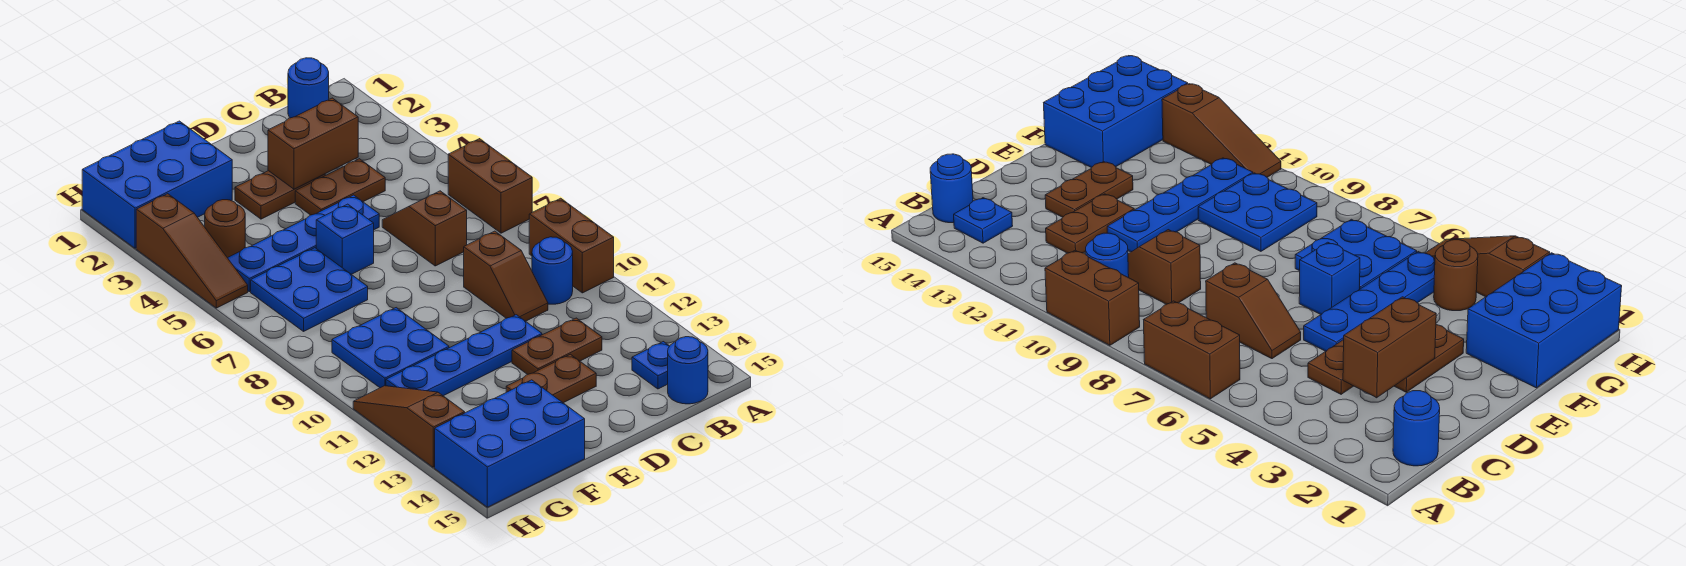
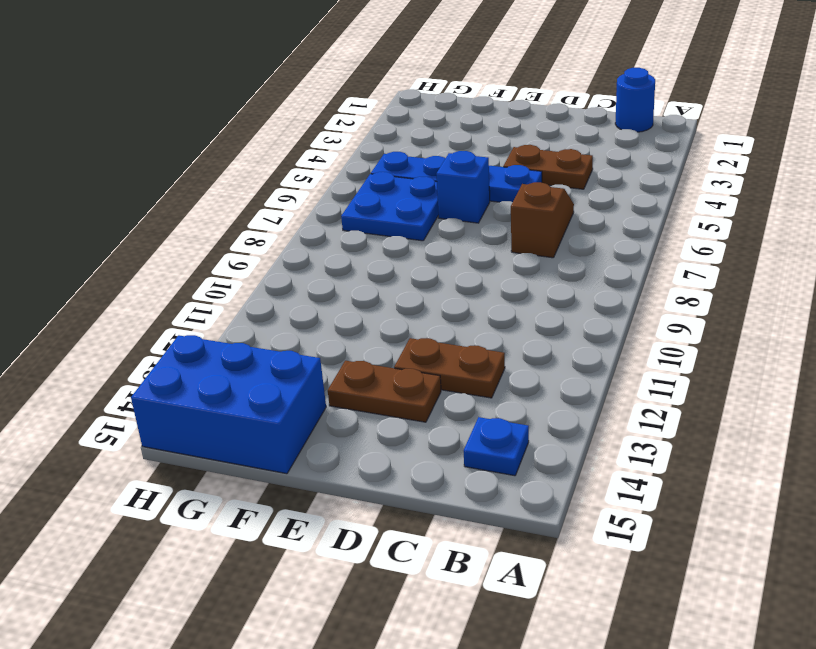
none -> brown 1x2 brick [448,139,532,233]
none -> brown 1x2 brick [529,198,614,293]
none -> blue 1x1 round brick [532,237,573,304]

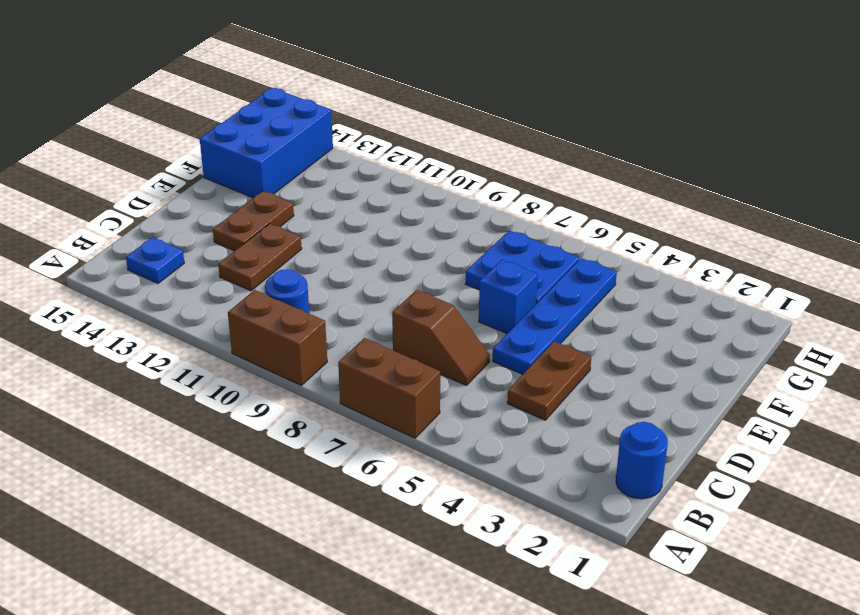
none -> blue 1x1 round brick [668,337,708,404]
none -> brown 1x2 slope [464,231,548,321]
none -> brown 1x2 plate [235,171,325,219]

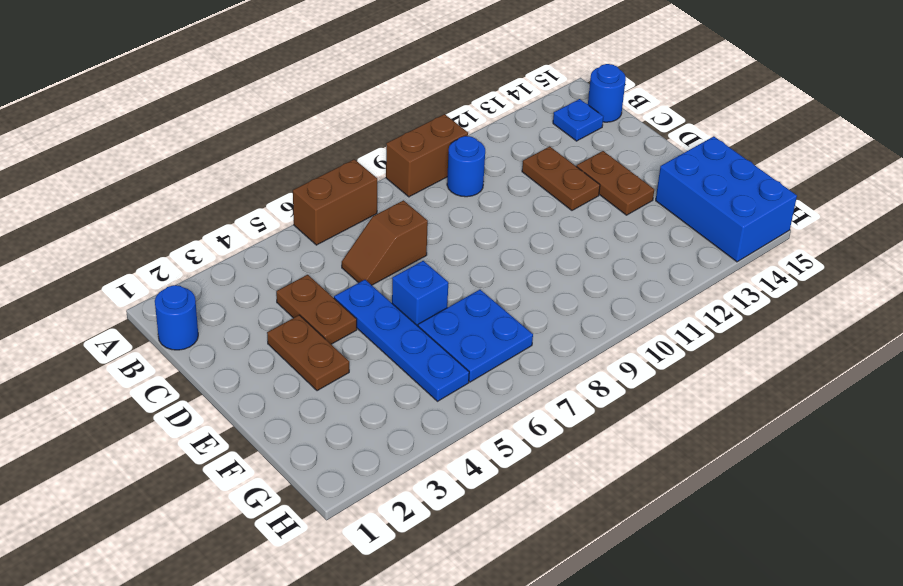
none -> brown 1x2 slope [464,231,548,321]
none -> blue 1x4 plate [386,315,542,396]
none -> blue 2x3 brick [82,121,232,248]

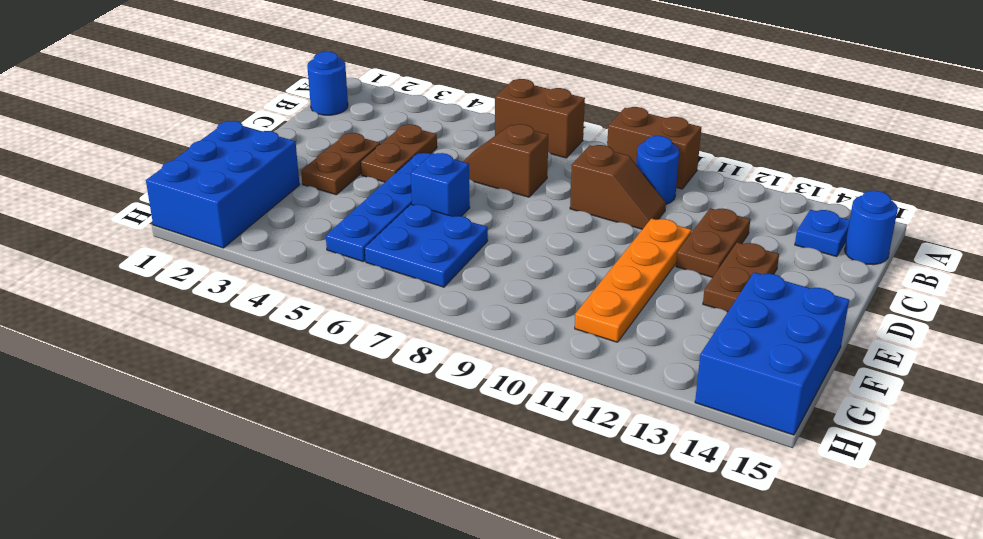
orange 1x4 plate [575,218,692,342] -> blue 1x4 plate [386,315,542,396]
none -> blue 2x2 plate [332,308,449,388]
none -> brown 1x1 round brick [205,200,245,258]
none -> brown 1x3 slope [136,194,248,308]

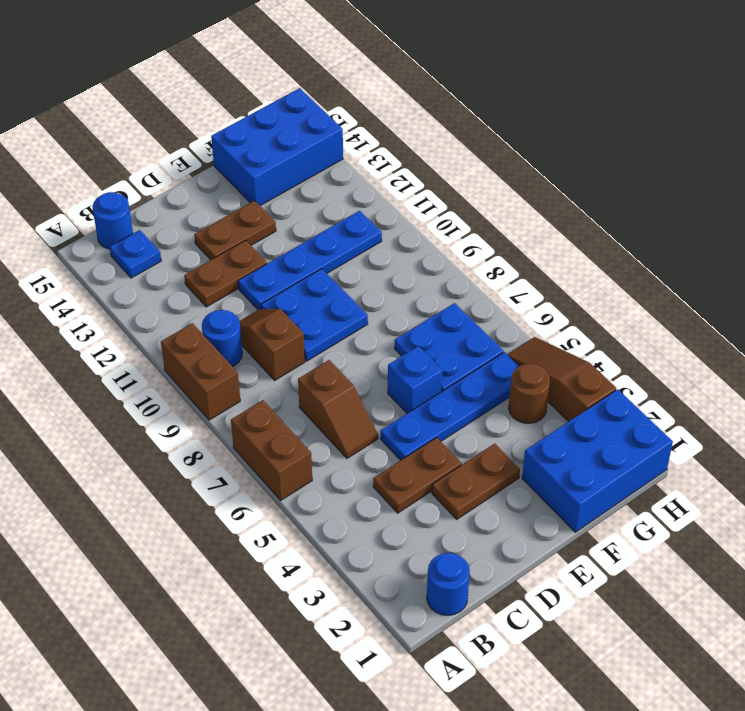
blue 2x2 plate [261,269,368,361] -> blue 2x2 plate moved to [332,308,449,388]
none -> brown 1x3 slope [353,386,465,467]
none -> brown 1x2 brick [268,98,358,189]

